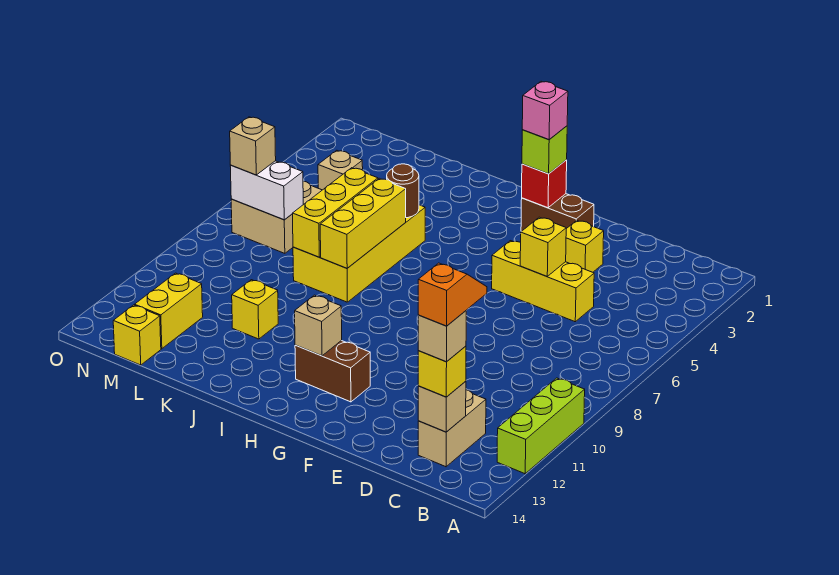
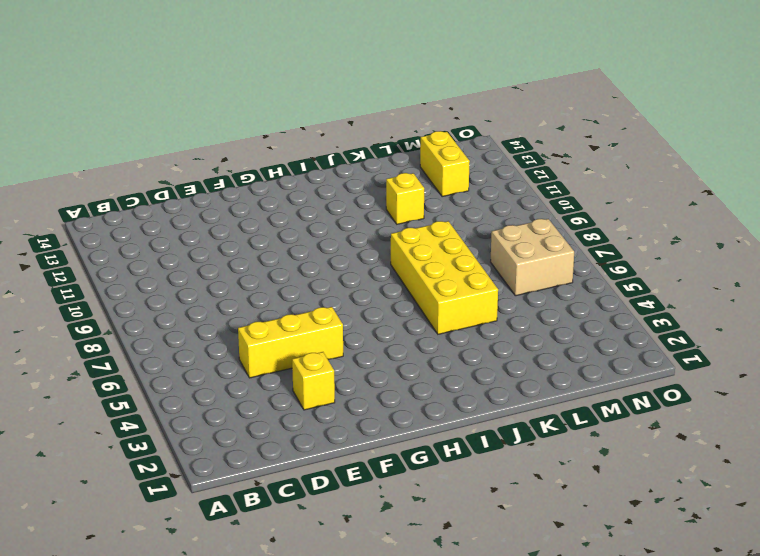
none -> lime 1x3 brick [497,378,585,474]
none -> tan 1x2 brick [418,390,486,467]
none -> brown 1x2 brick [521,194,594,231]

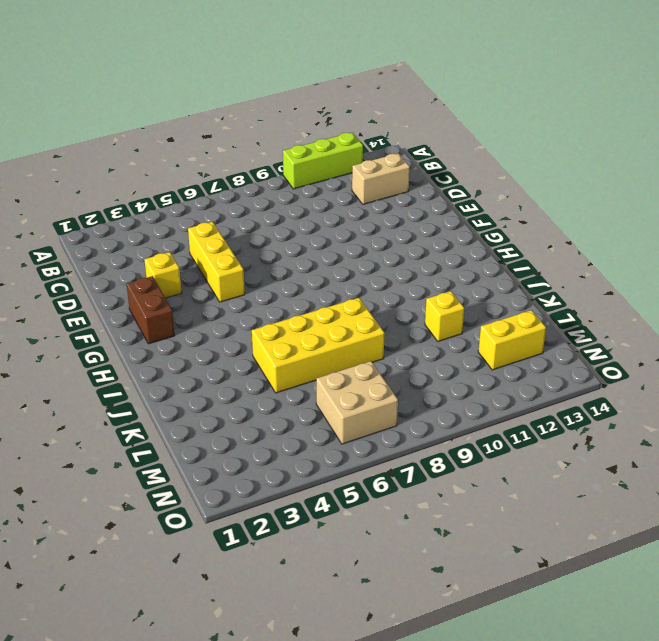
none -> brown 1x2 brick [295,340,370,402]
none -> tan 1x1 brick [318,150,363,190]
none -> yellow 1x1 brick [113,305,161,365]

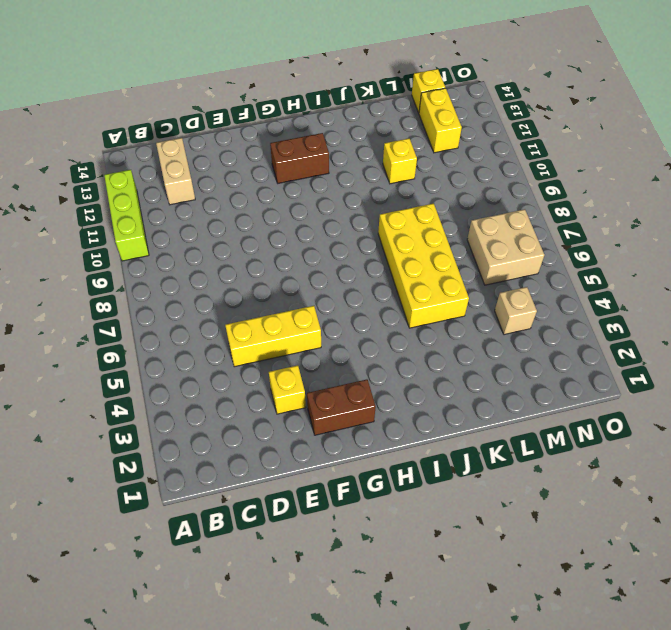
none -> tan 1x1 brick [418,381,466,432]
none -> yellow 1x1 brick [520,217,566,276]
none -> red 1x1 brick [522,160,567,208]

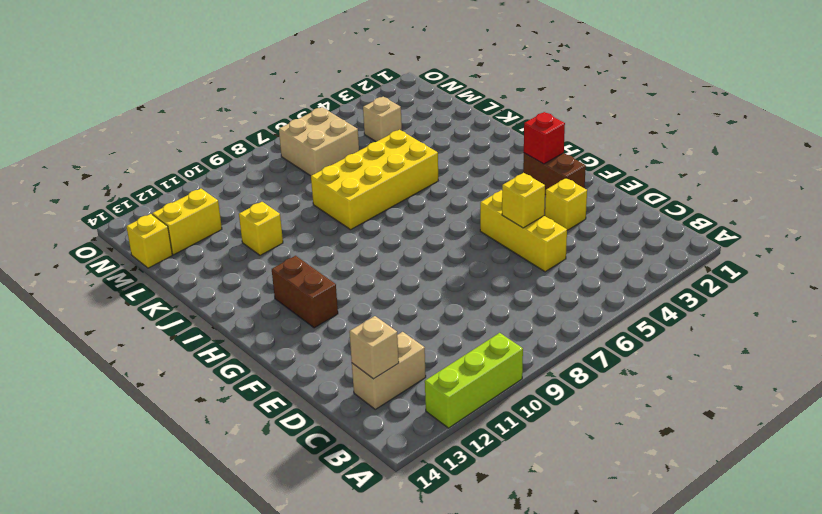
none -> tan 1x1 brick [295,295,342,356]
none -> brown 1x1 round brick [387,164,419,218]
none -> yellow 1x3 brick [320,178,406,268]

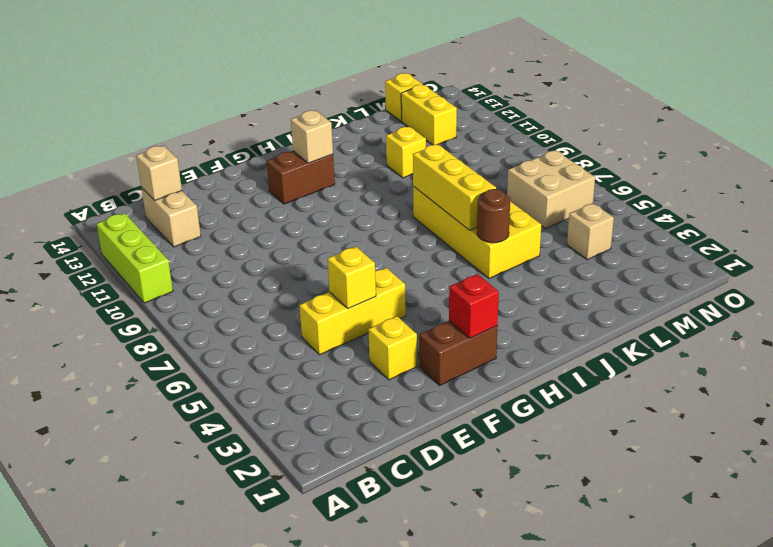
none -> yellow 1x3 brick [293,168,378,257]
none -> white 1x2 brick [230,161,303,220]
none -> yellow 1x1 brick [418,346,466,397]

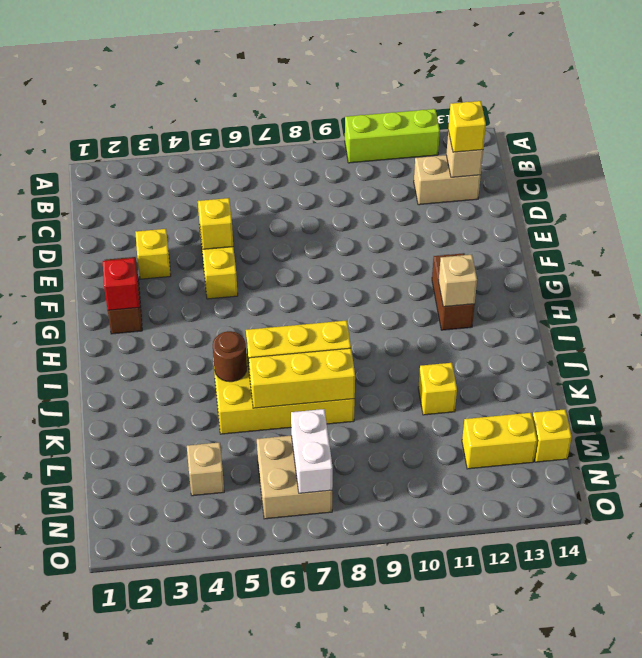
none -> lime 1x1 brick [522,126,567,174]
none -> tan 1x1 brick [230,117,276,175]
none -> tan 1x1 brick [418,311,466,362]

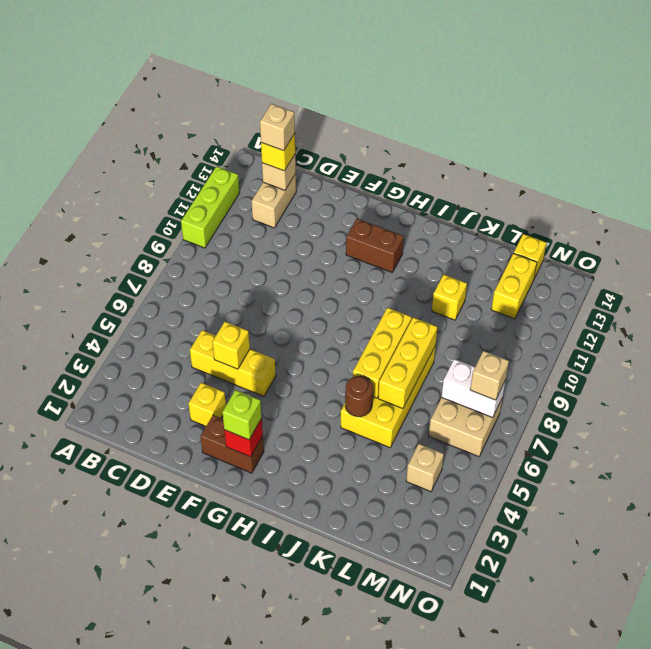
none -> tan 1x1 brick [295,295,342,356]
none -> pink 1x1 brick [522,81,568,140]
none -> orange 1x2 slope [418,263,487,326]

